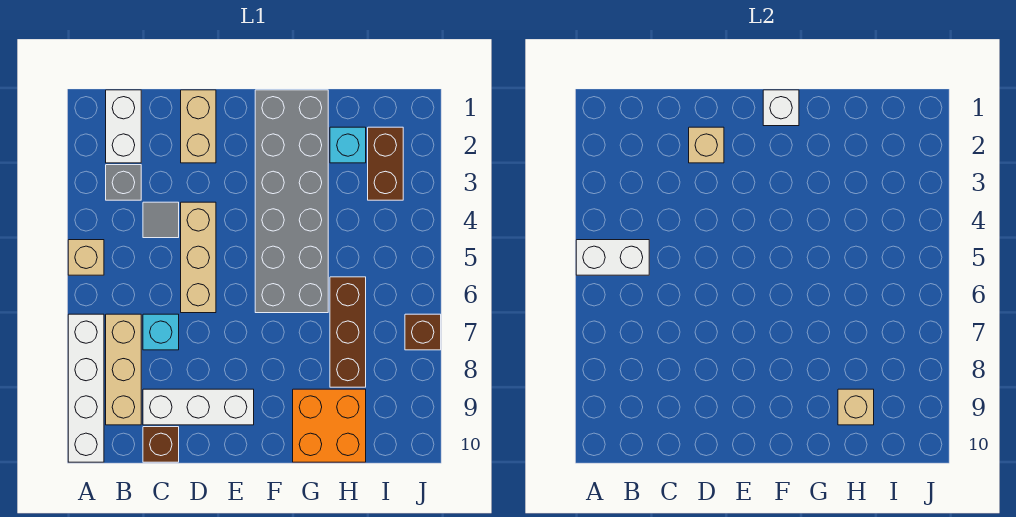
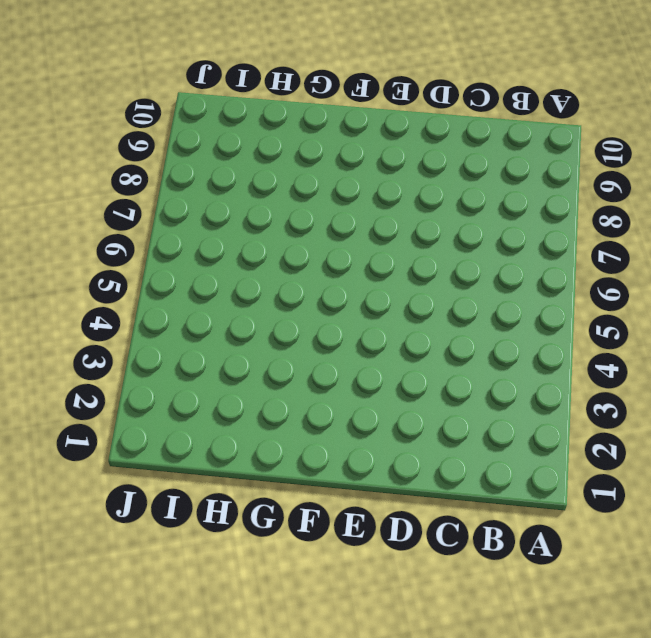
none -> tan 1x1 brick [68,240,104,275]
none -> white 1x4 brick [68,314,104,462]
none -> white 1x2 brick [106,90,141,163]

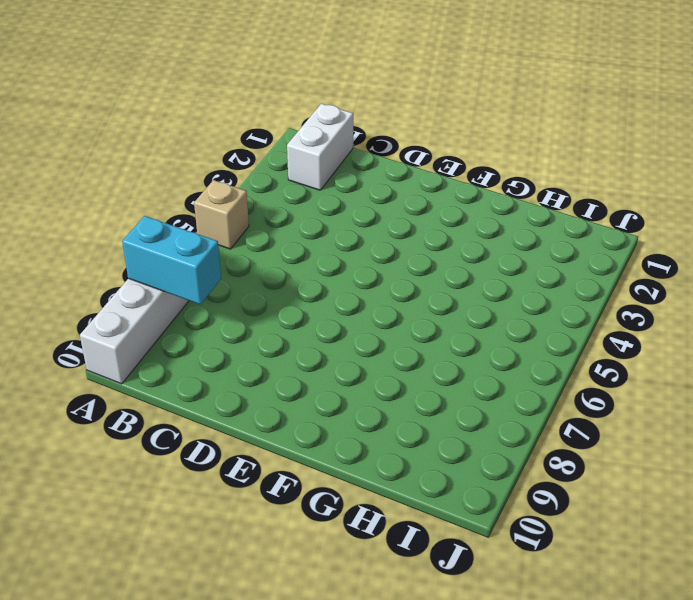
cyan 1x2 brick [122,216,221,304] -> none
none -> grey 1x1 brick [106,165,141,200]
none -> tan 1x3 brick [106,314,141,425]
none -> grey 1x1 tile [143,202,179,238]

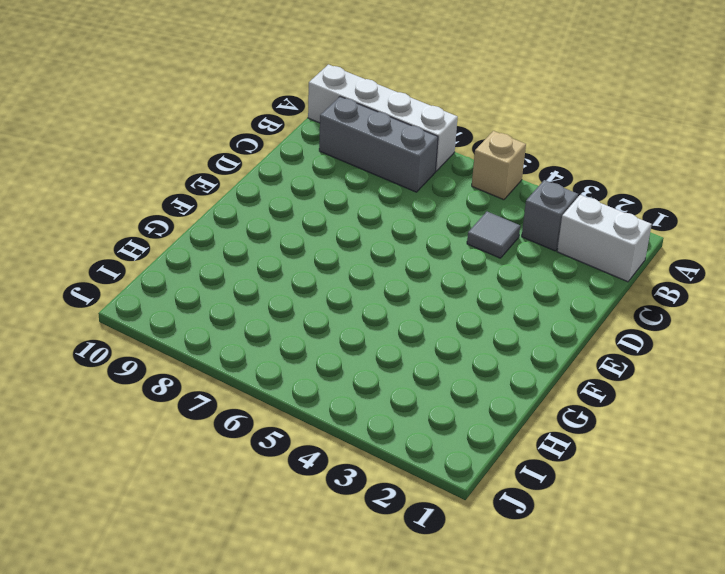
grey 1x3 brick [319,97,438,192] -> tan 1x3 brick [106,314,141,425]
none -> cyan 1x1 brick [143,314,179,350]
none -> white 1x3 brick [143,389,254,425]
none -> brown 1x1 brick [143,427,179,462]

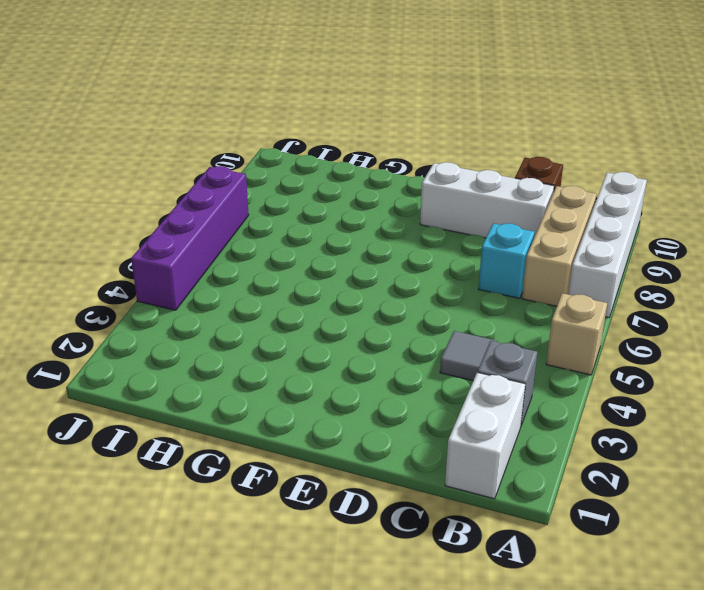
purple 1x4 brick [131,166,249,310] -> brown 1x1 brick [405,314,441,350]
none -> tan 1x2 brick [181,90,216,163]
none -> tan 1x3 brick [181,202,216,313]
none -> grey 2x6 brick [255,90,328,313]

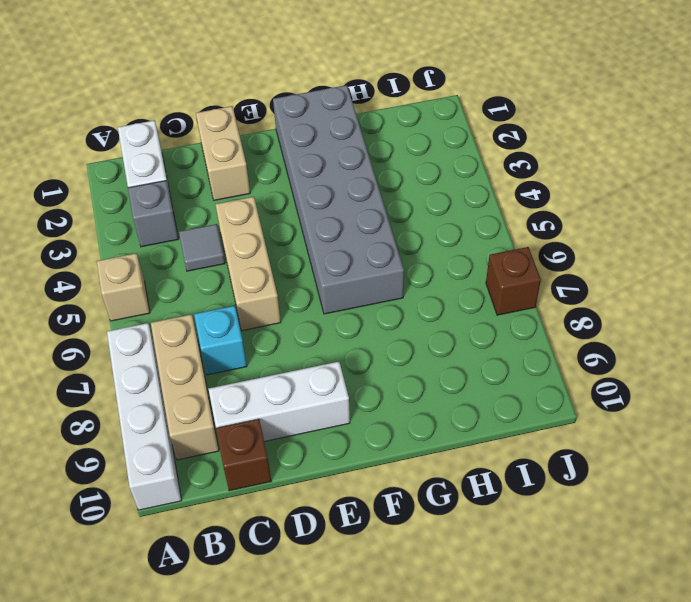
none -> orange 2x2 brick [293,389,366,462]
none -> cyan 1x1 brick [330,127,366,163]
none -> brown 1x3 brick [330,277,366,387]

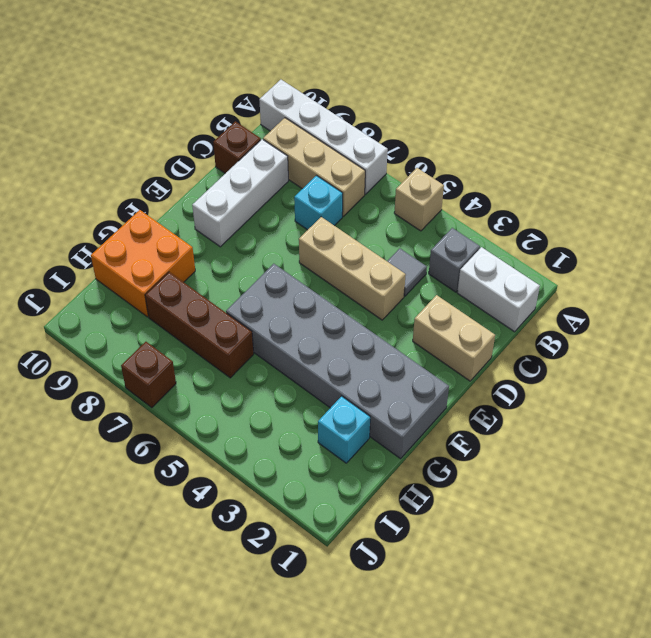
none -> brown 1x2 brick [368,127,403,200]
none -> white 1x2 brick [576,240,649,275]
none -> tan 1x1 brick [689,127,724,163]

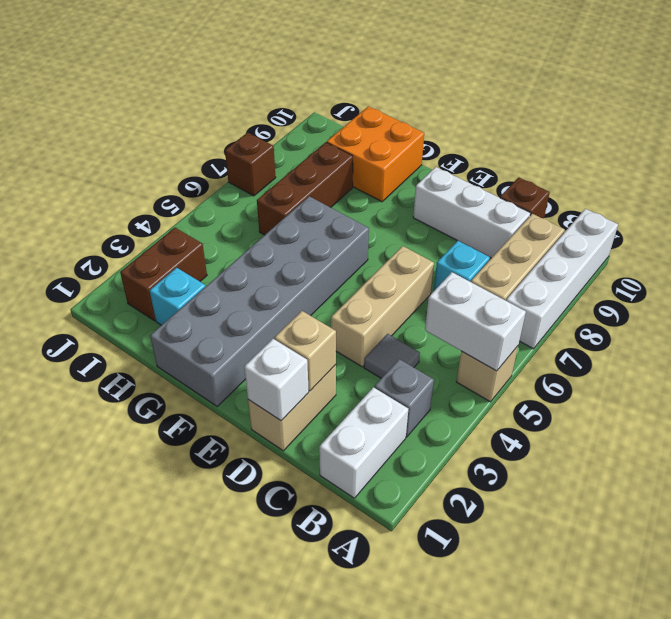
white 1x1 brick [244,339,309,421] -> white 1x1 brick moved to [763,90,799,126]
none -> tan 1x1 brick [838,389,874,425]

